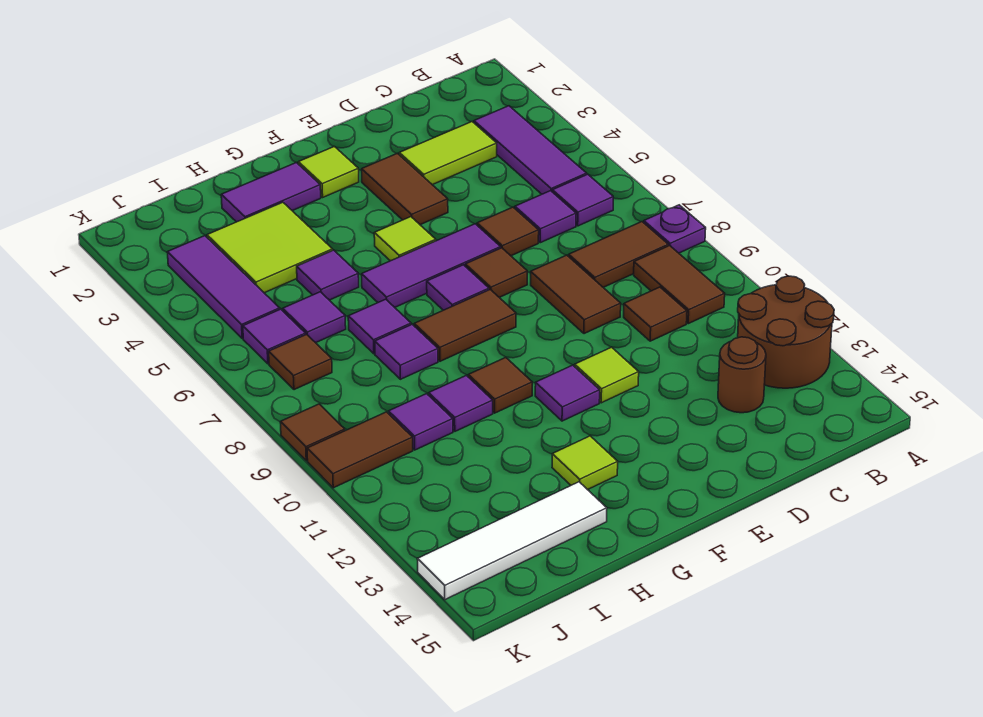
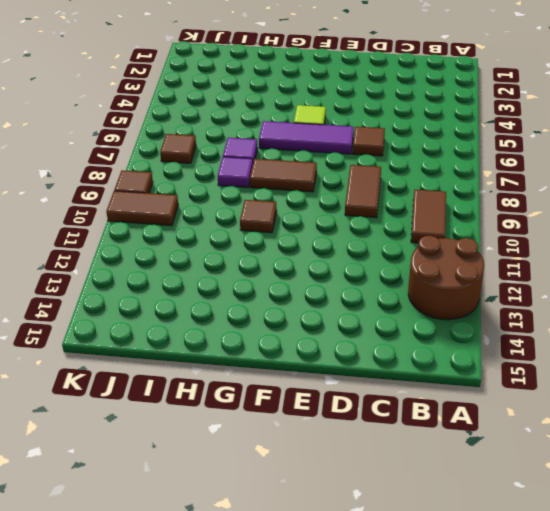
none -> purple 1x1 plate [643,205,706,253]
none -> purple 1x3 tile [474,106,587,194]
none -> purple 1x1 tile [552,174,613,226]
none -> brown 1x2 tile [569,222,668,287]

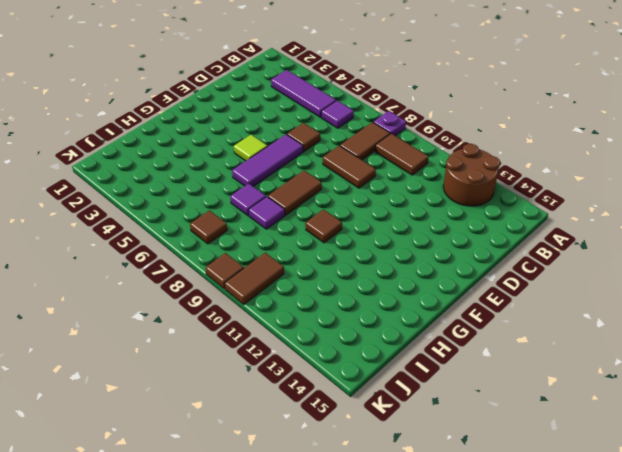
none -> lime 1x2 tile [399,122,497,185]
none -> purple 1x1 tile [515,191,576,243]
none -> brown 1x1 tile [624,287,687,341]
none -> brown 1x1 round brick [718,337,766,413]

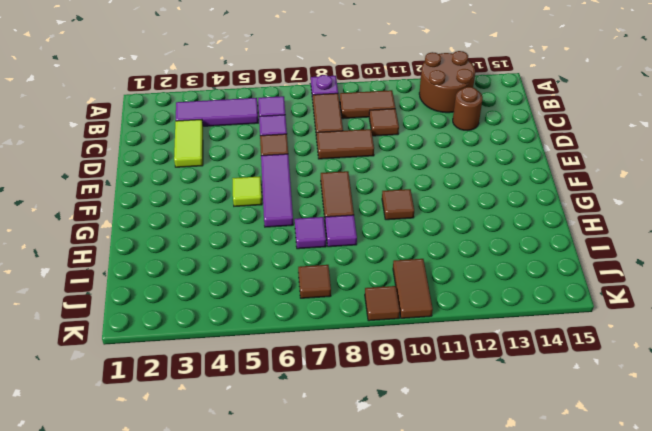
none -> brown 1x2 tile [362,153,448,225]
none -> brown 1x1 tile [465,248,527,297]
none -> lime 1x1 tile [575,347,639,403]
none -> lime 1x1 tile [298,147,359,197]

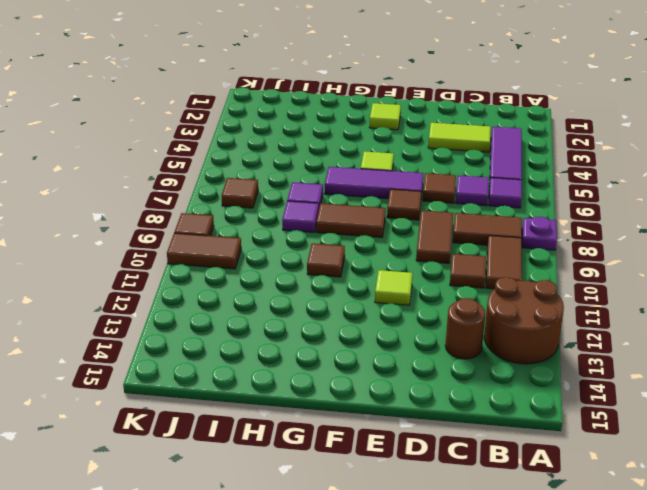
none -> brown 1x2 tile [362,153,448,225]
none -> purple 1x1 tile [427,265,489,310]
none -> purple 1x1 tile [535,365,600,421]
none -> purple 1x2 tile [221,163,321,222]

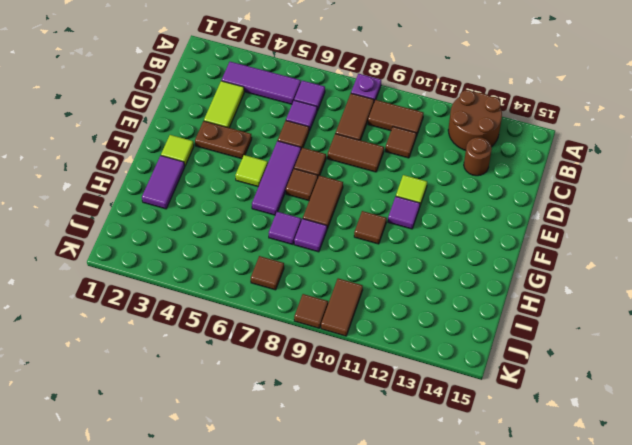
brown 1x2 plate [195,121,252,159] -> brown 1x2 tile [362,153,448,225]
brown 1x1 tile [286,169,318,201] -> purple 1x1 tile [427,265,489,310]
none -> lime 1x1 tile [552,436,618,490]
none -> lime 2x2 tile [207,202,333,293]
none -> purple 1x1 tile [297,250,359,300]
none -> purple 1x1 tile [429,375,493,431]

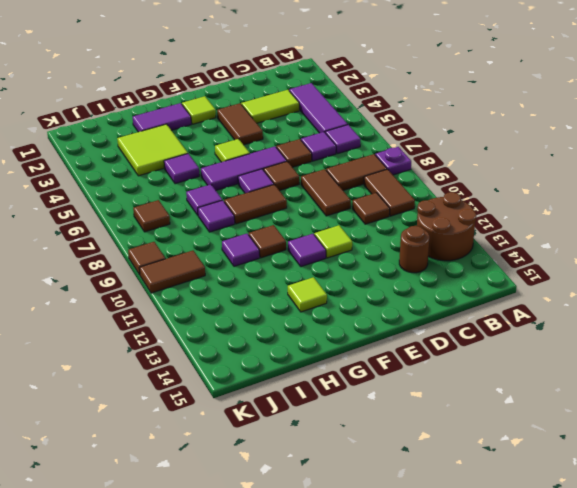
none -> white 1x4 tile [418,482,607,600]
none -> purple 1x1 tile [283,292,346,343]
none -> purple 1x1 tile [389,394,453,450]
none -> purple 1x3 tile [167,236,280,338]

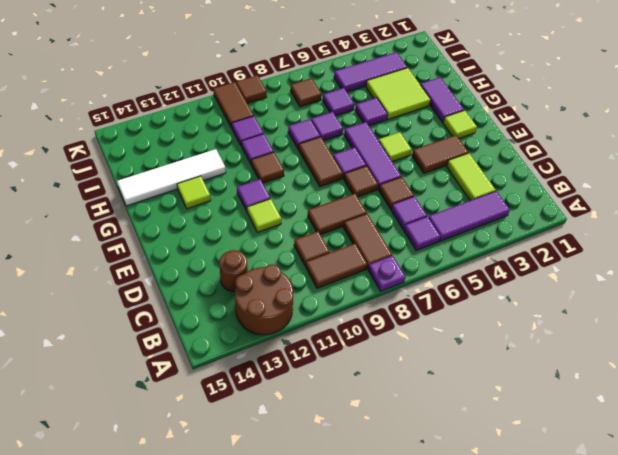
white 1x4 tile [117,149,226,206] -> white 1x4 tile turned to [418,482,607,600]
none -> purple 1x1 tile [243,309,306,364]

